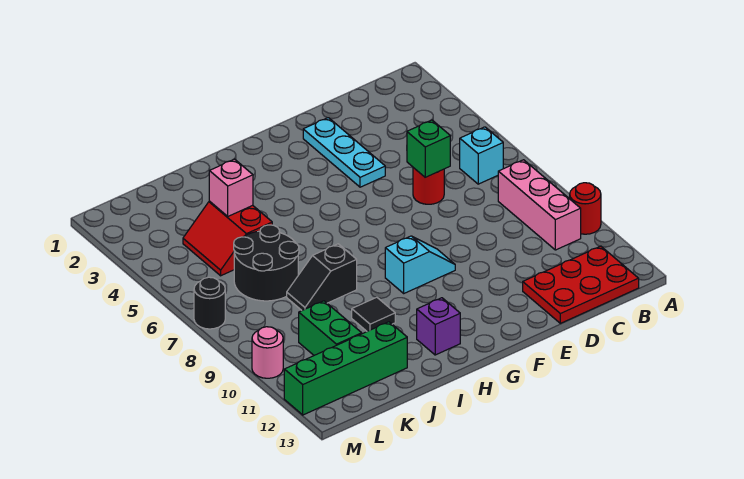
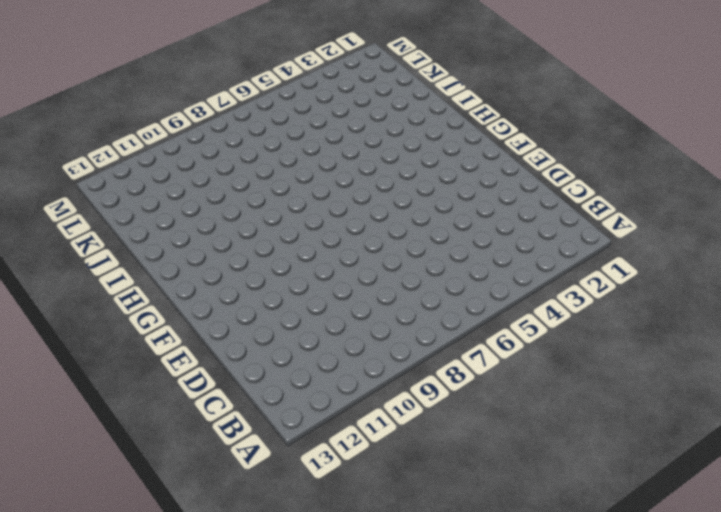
none -> red 1x1 round brick [570,183,601,234]
none -> cyan 1x1 brick [460,127,503,184]
none -> pink 1x3 brick [498,160,581,250]

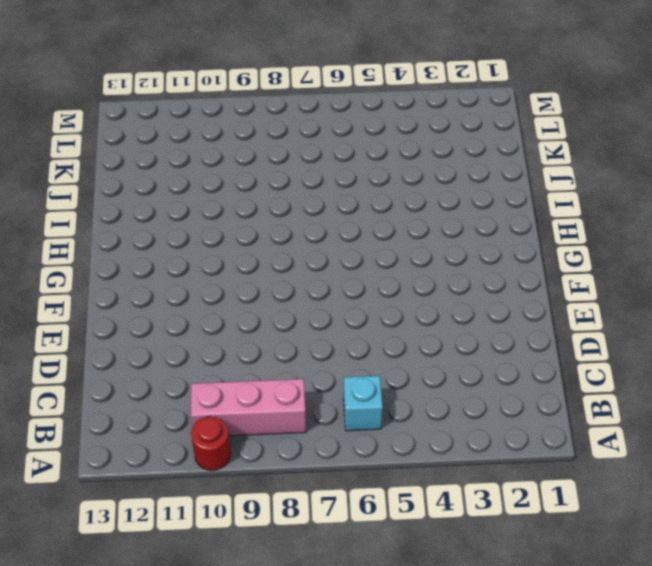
none -> red 2x3 plate [523,246,639,323]
none -> red 1x1 round brick [413,168,444,204]
none -> cyan 1x3 plate [303,118,385,187]

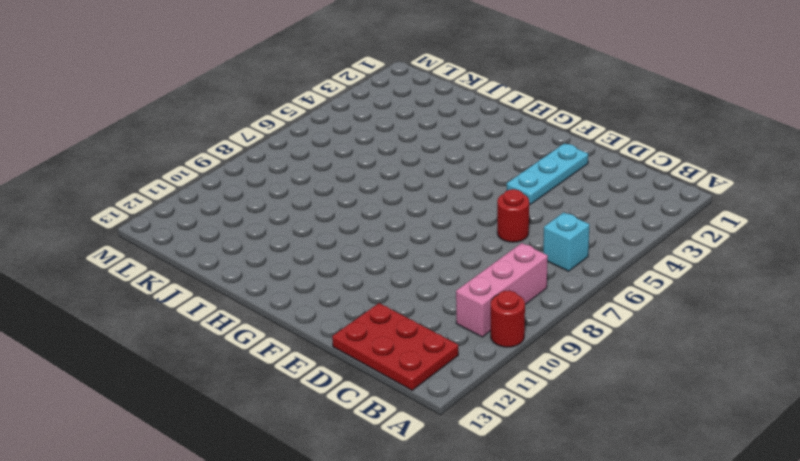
none -> cyan 1x2 slope [385,236,455,293]
none -> purple 1x1 brick [417,298,460,355]
none -> black 1x2 slope [287,244,357,310]

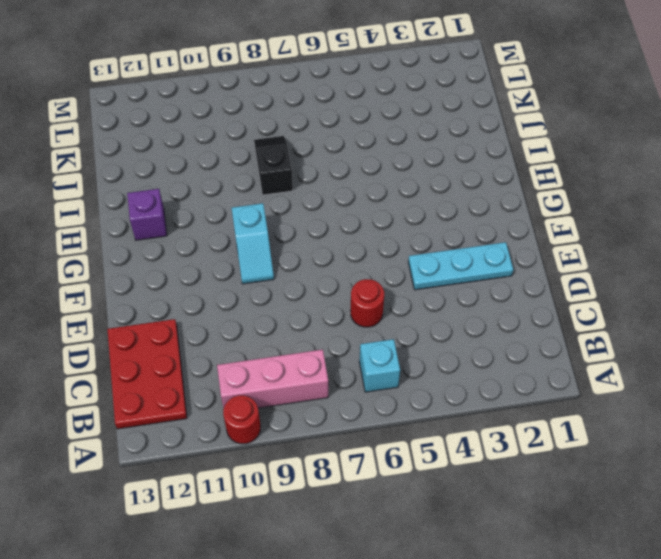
none -> black 1x1 tile [352,297,395,331]
none -> red 2x2 slope [183,201,272,276]
none -> black 2x2 round brick [234,225,299,301]

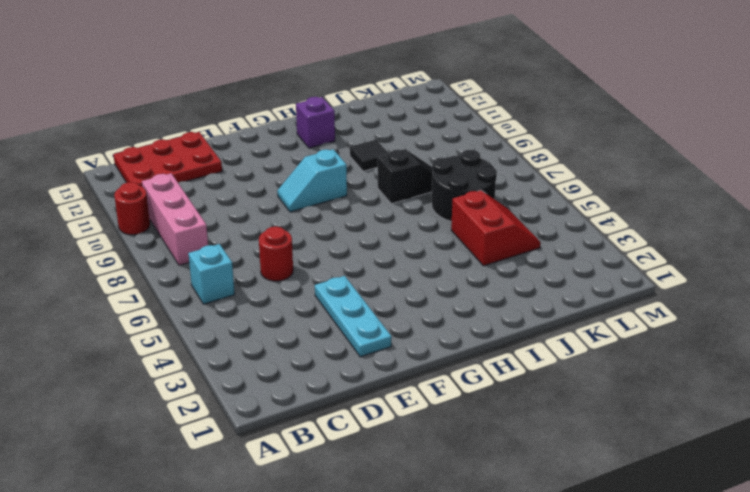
none -> green 1x4 brick [284,322,407,415]
none -> green 1x2 brick [299,301,362,355]
none -> black 1x1 round brick [194,277,225,329]

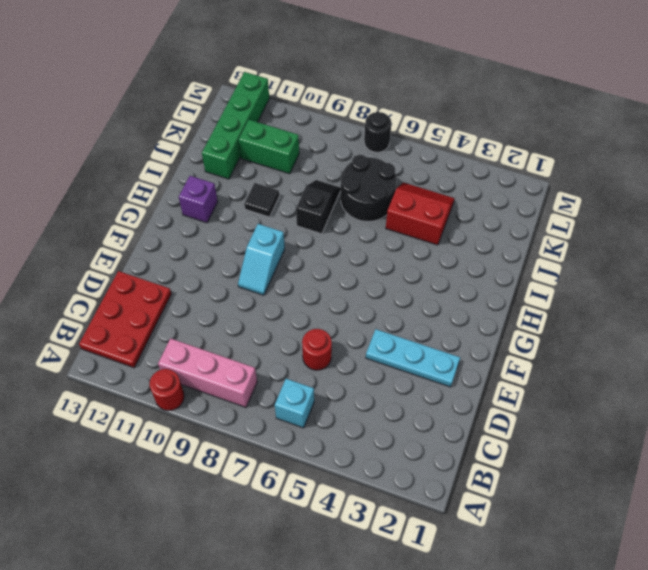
none -> pink 1x1 round brick [252,327,283,378]
none -> green 1x1 brick [407,120,450,177]
none -> pink 1x1 brick [209,159,253,216]

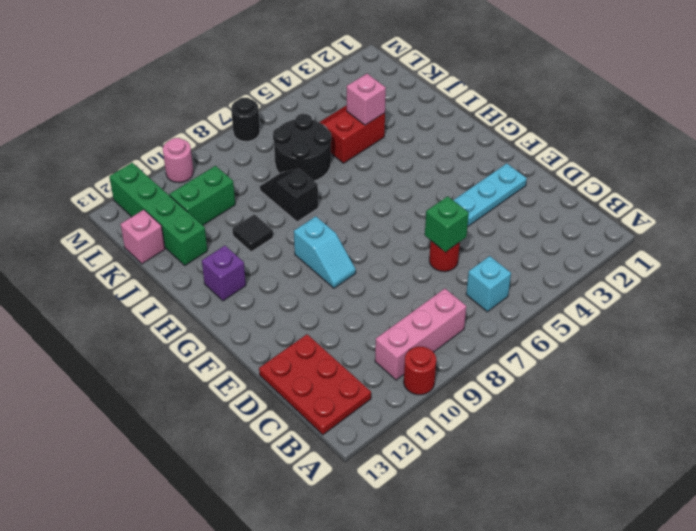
pink 1x1 brick [120,210,165,264] -> none

